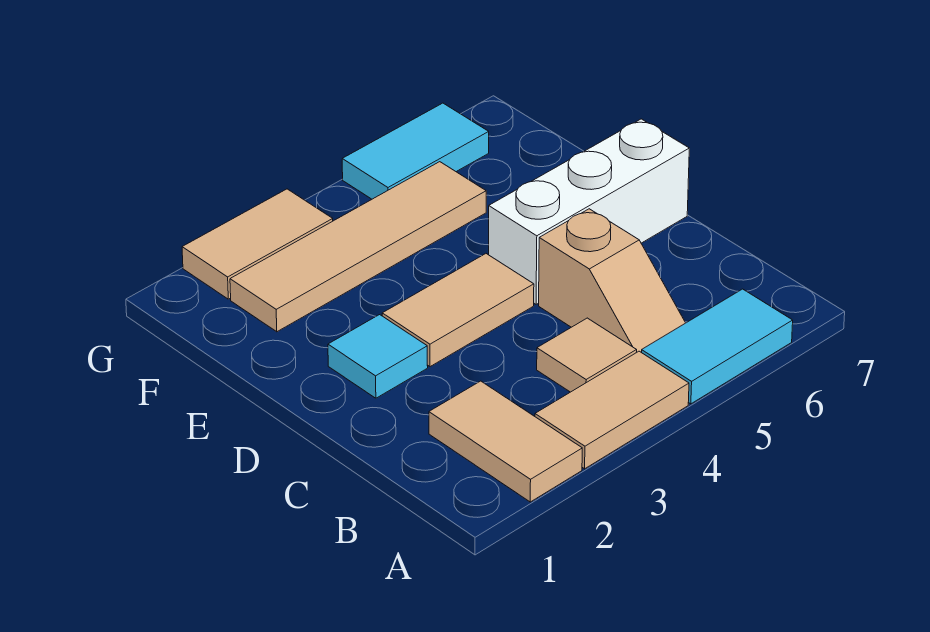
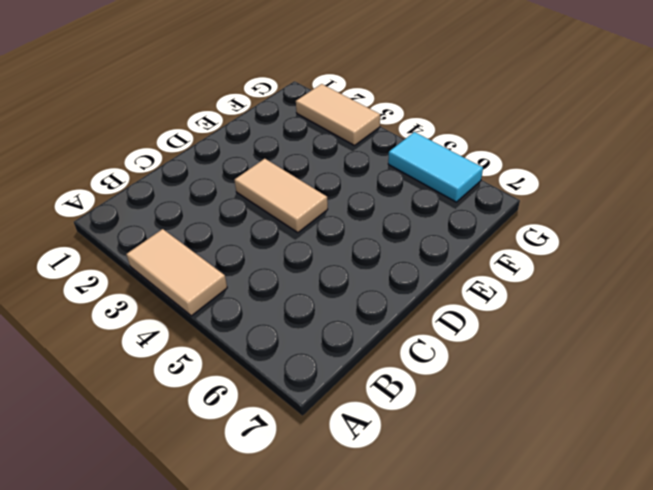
none -> tan 1x2 tile [429,381,582,502]
none -> cyan 1x2 tile [642,289,793,404]

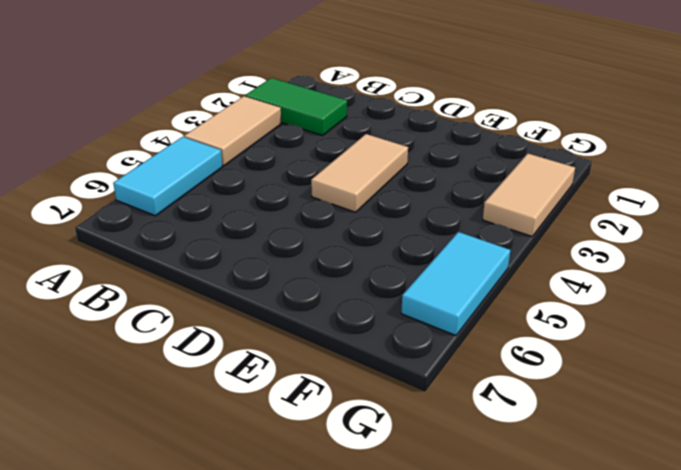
green 1x2 tile [245,78,347,136] -> tan 1x2 tile [429,381,582,502]
none -> tan 1x1 tile [537,318,637,392]
none -> tan 1x2 slope [539,209,685,353]

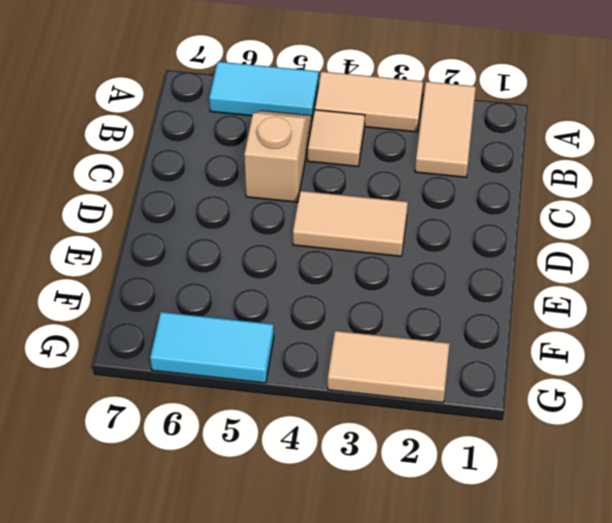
none -> cyan 1x1 tile [328,315,428,398]
none -> white 1x3 brick [489,119,689,305]

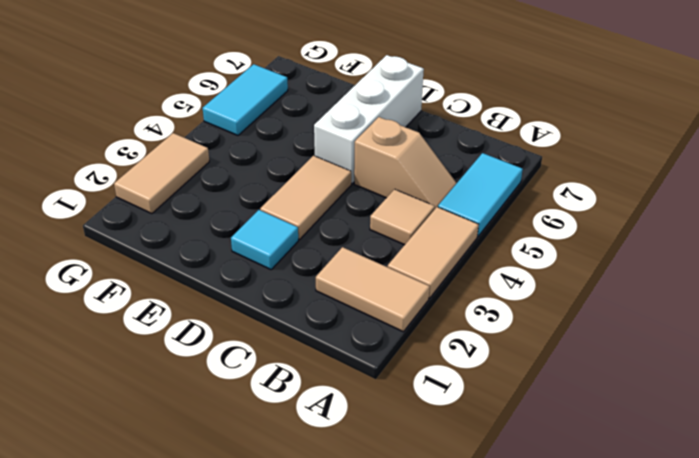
none -> tan 1x4 tile [230,162,486,332]

